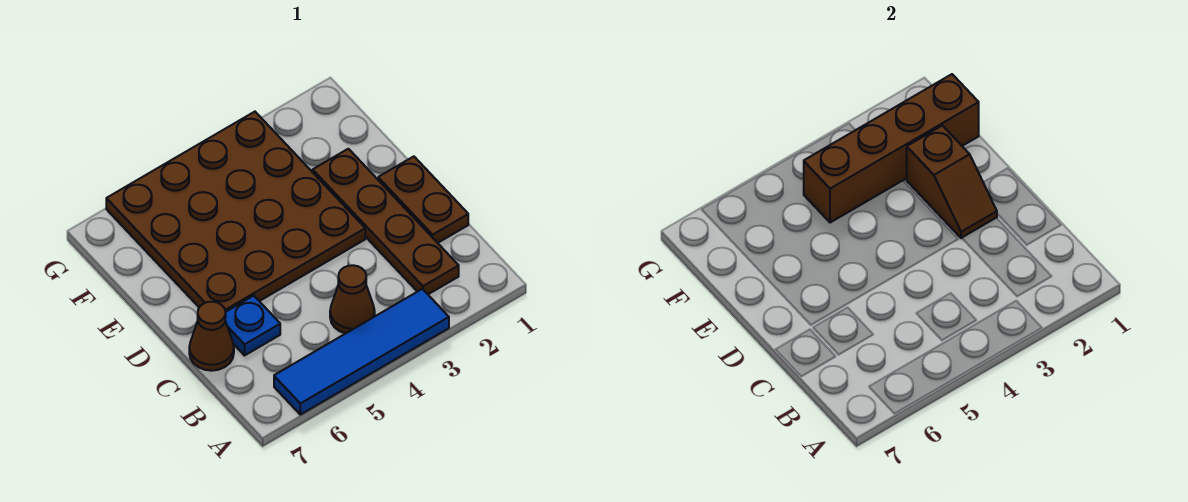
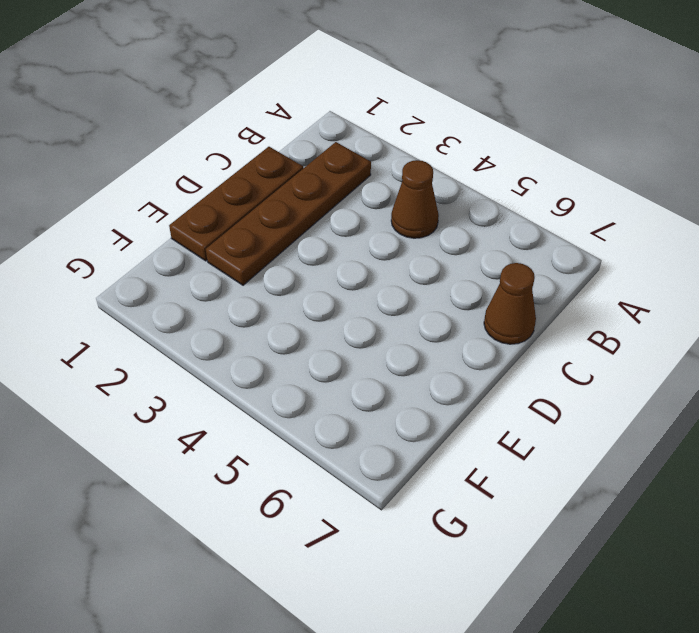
brown 1x3 plate [169,147,303,261] -> brown 1x2 plate [378,156,468,243]
none -> blue 1x4 tile [274,289,449,415]
none -> blue 1x1 plate [225,296,280,355]

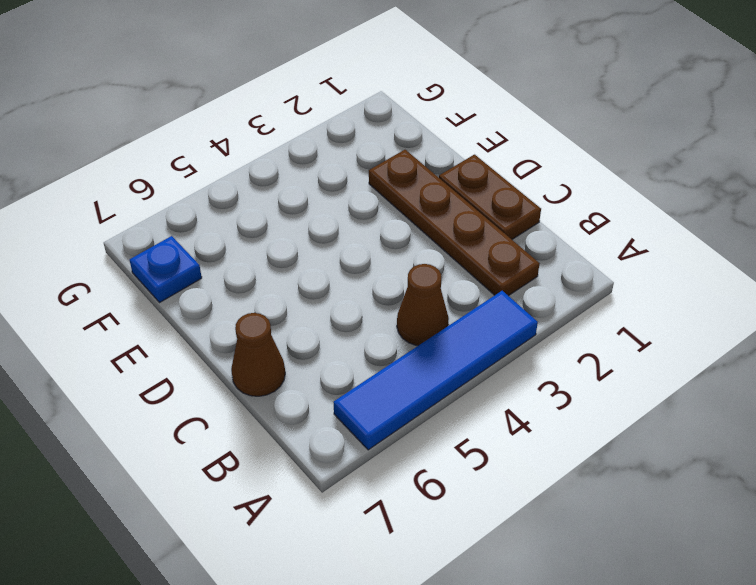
blue 1x1 plate [130,236,202,303] -> blue 1x1 plate moved to [225,296,280,355]
none -> brown 4x4 plate [106,112,365,311]
none -> brown 1x2 slope [907,126,997,238]

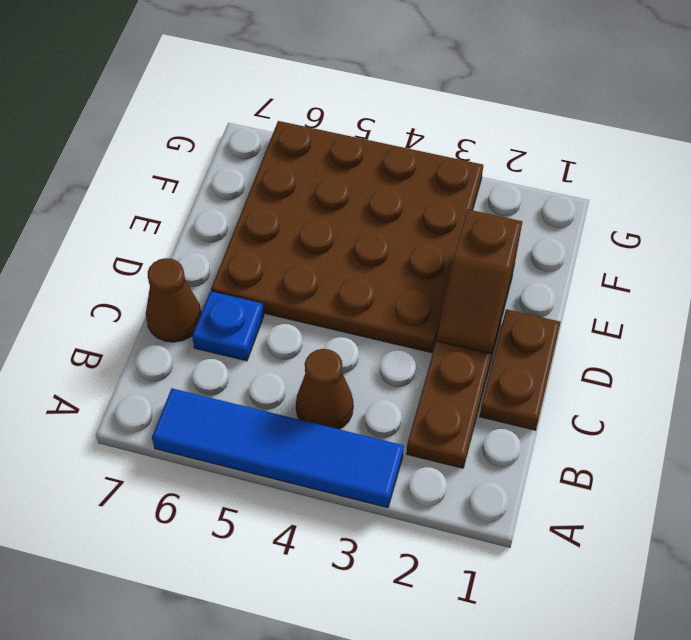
none -> brown 1x4 brick [804,74,979,223]

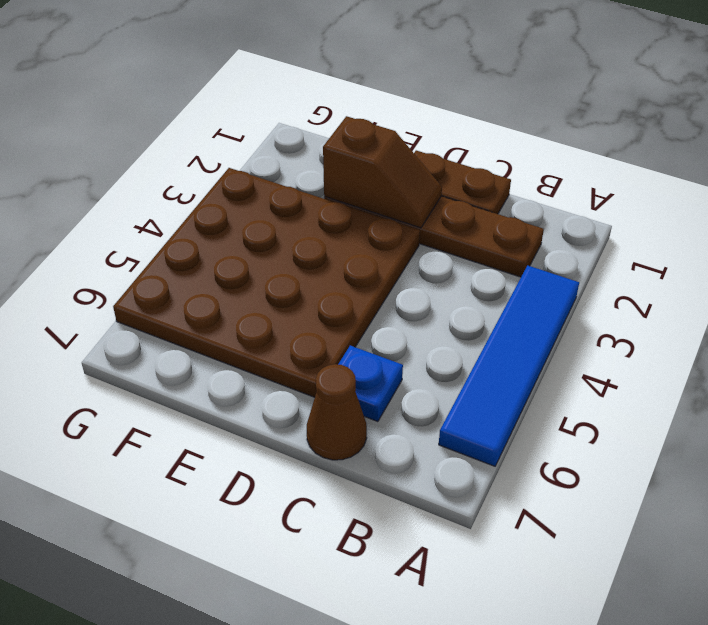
none -> brown 1x1 cone [330,265,375,334]
none -> brown 1x4 brick [804,74,979,223]

